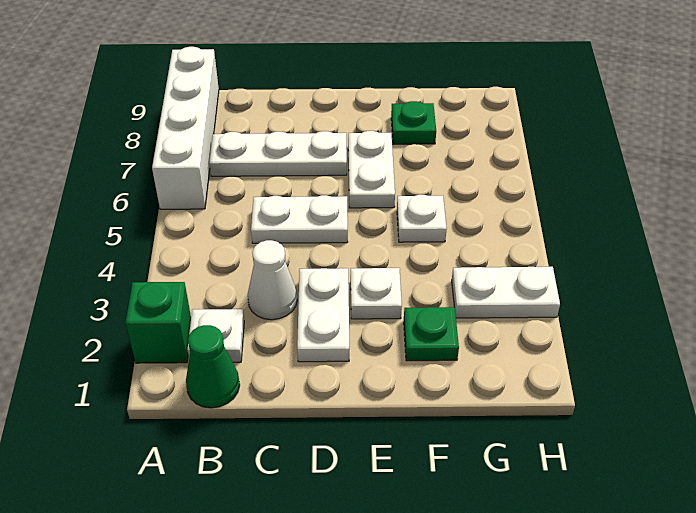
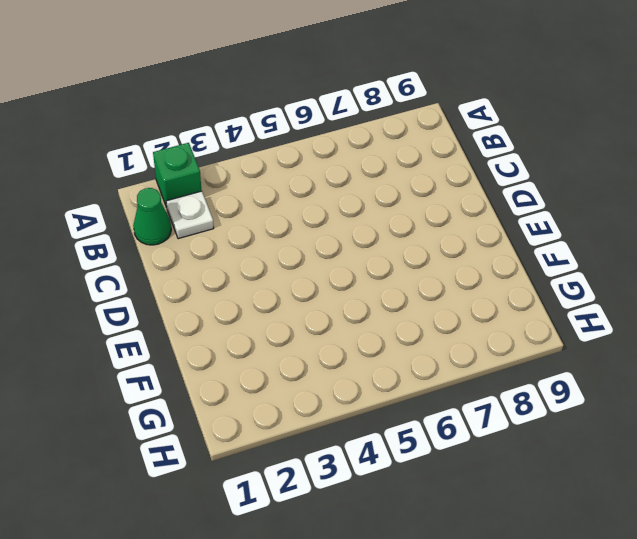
none -> white 1x4 brick [152,47,219,209]
none -> white 1x3 plate [209,131,347,176]
none -> white 1x1 cone [248,240,297,320]

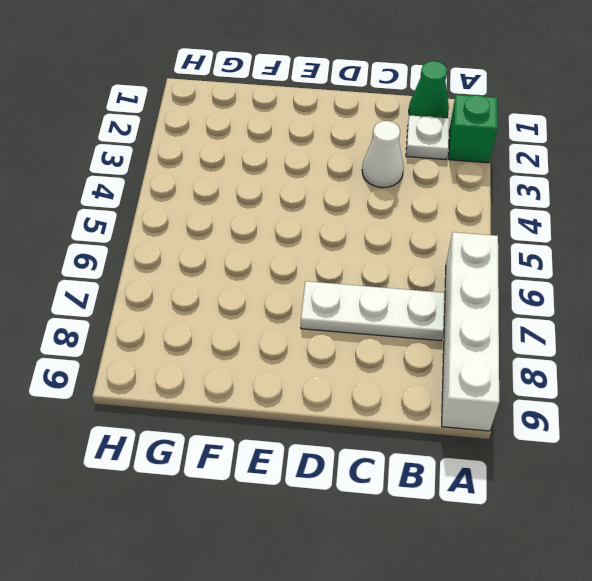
none -> white 1x2 plate [251,195,348,243]
none -> white 1x2 plate [297,268,349,362]
none -> white 1x1 plate [351,268,402,319]

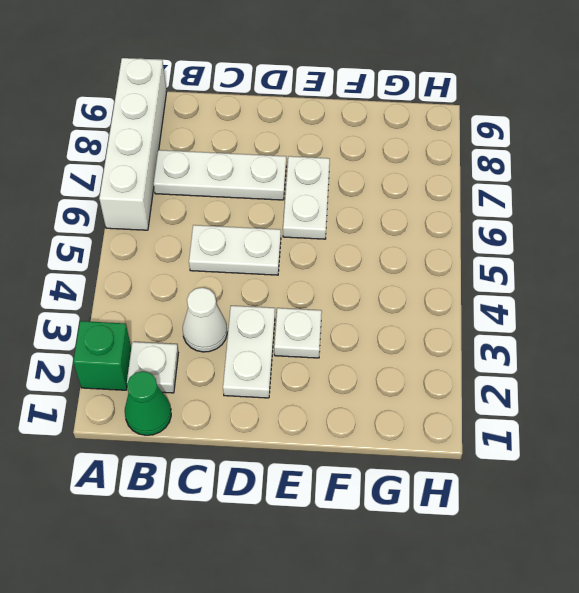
none -> green 1x1 plate [404,307,459,361]
none -> white 1x1 plate [397,195,447,242]
none -> green 1x1 plate [391,101,436,144]

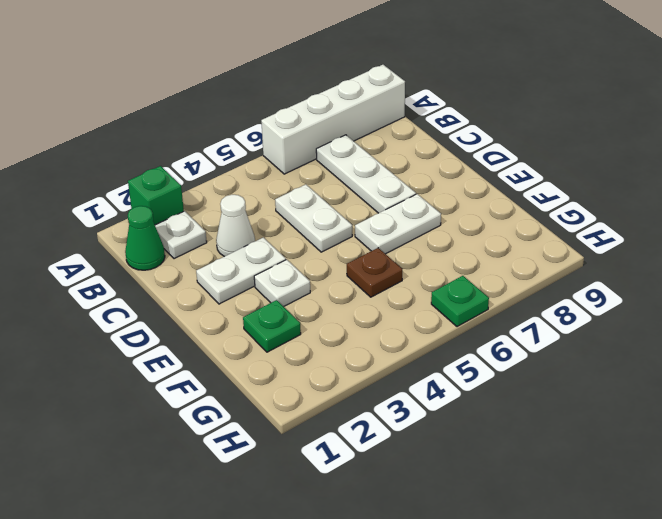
brown 1x1 plate [347,248,402,297] -> white 1x1 plate [397,195,447,242]
green 1x1 plate [431,276,489,327] -> green 1x1 plate moved to [391,101,436,144]
none -> white 1x2 plate [452,267,560,318]

